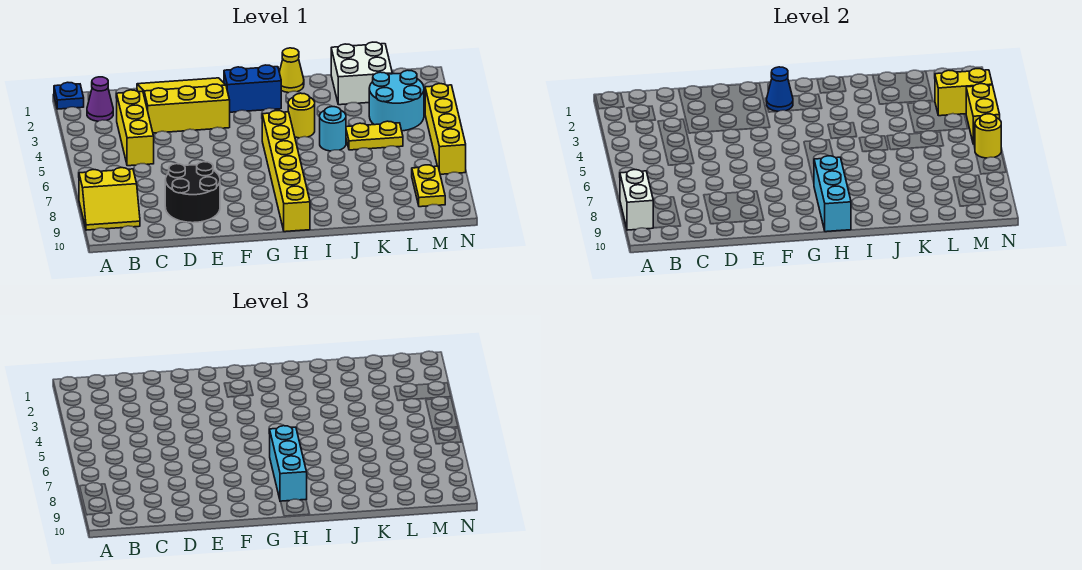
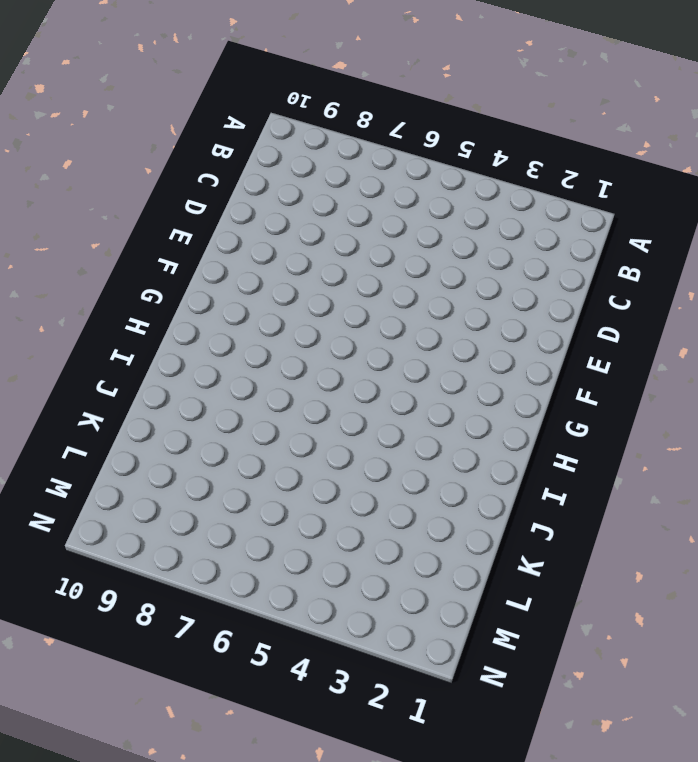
none -> blue 1x1 plate [54,82,84,109]
none -> yellow 2x2 slope [79,168,140,230]
none -> purple 1x1 cone [87,77,113,121]

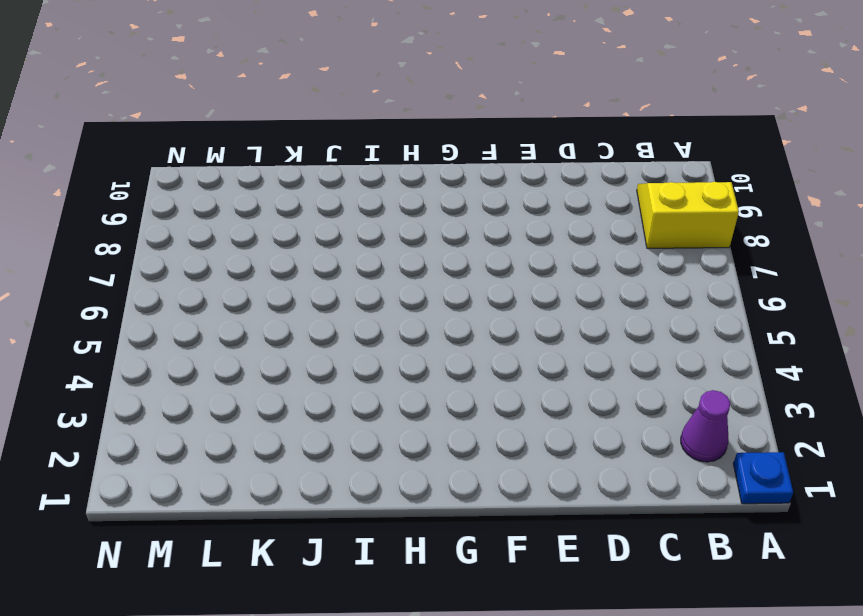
none -> yellow 1x3 brick [117,90,154,166]
none -> yellow 3x3 slope [137,78,230,133]
none -> black 2x2 round brick [165,162,220,223]

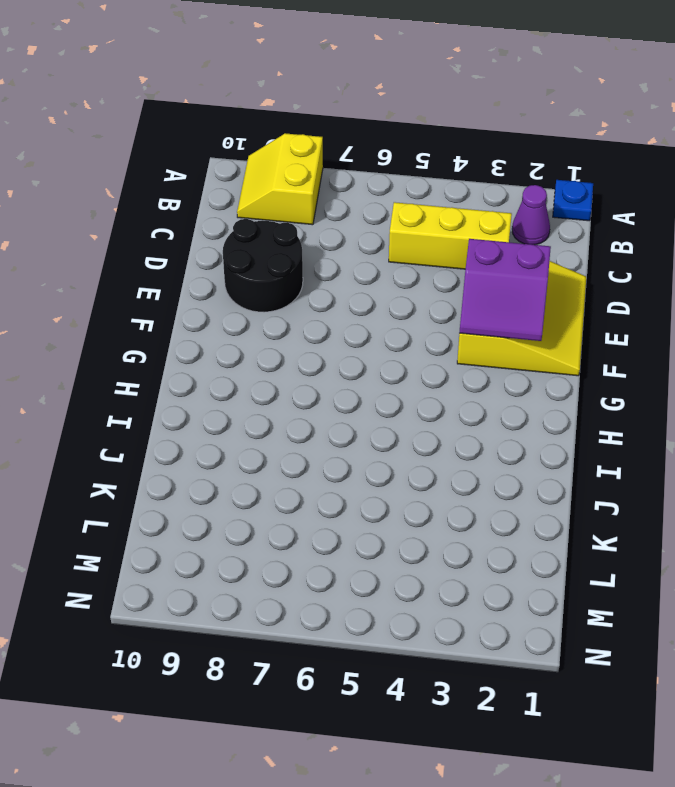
purple 2x2 slope [459,239,551,341] -> none
none -> blue 1x2 brick [224,65,281,112]
none -> yellow 1x6 brick [262,111,310,232]
none -> yellow 1x1 cone [279,48,304,93]

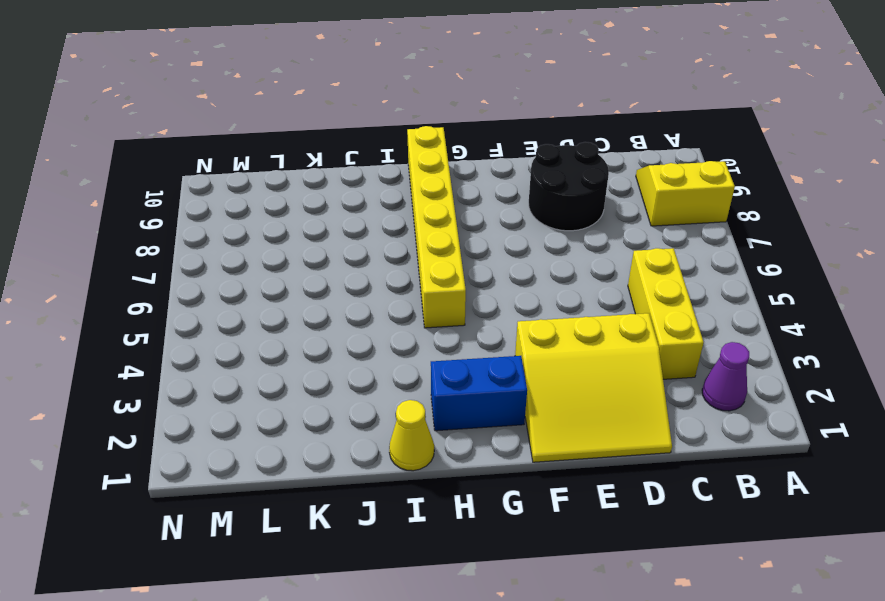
none -> blue 1x1 plate [54,82,84,109]
none -> yellow 1x1 round brick [288,93,315,138]
none -> cyan 1x1 round brick [320,107,346,151]

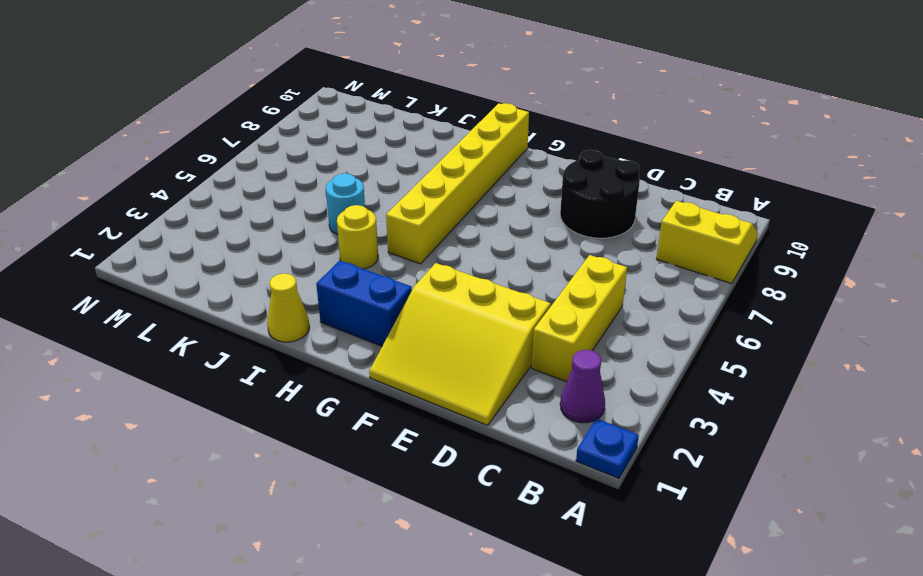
none -> white 2x2 brick [331,42,392,105]
none -> yellow 1x2 plate [346,121,403,150]
none -> cyan 2x2 round brick [369,70,424,131]

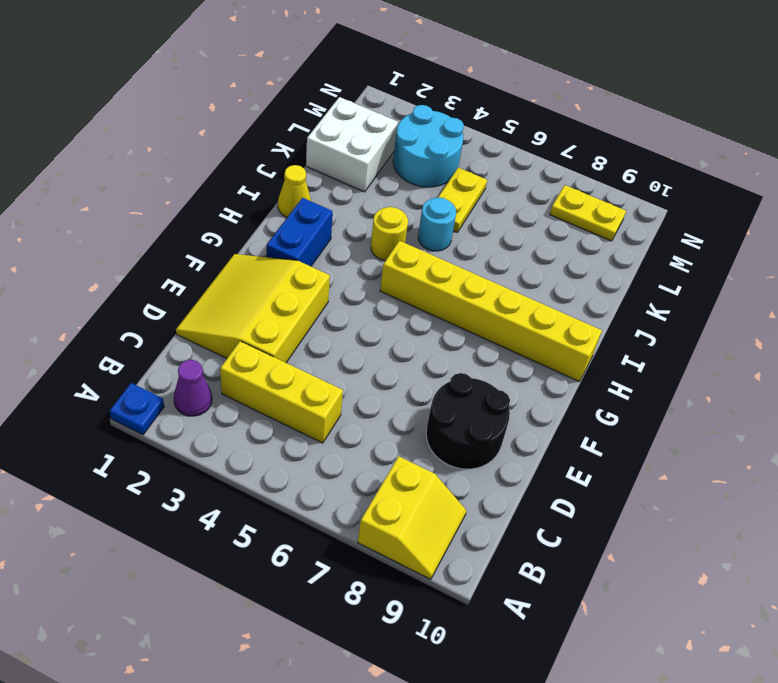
none -> yellow 1x4 brick [425,84,466,174]
none -> white 1x2 brick [620,170,653,230]
none -> blue 1x1 cone [767,67,793,111]

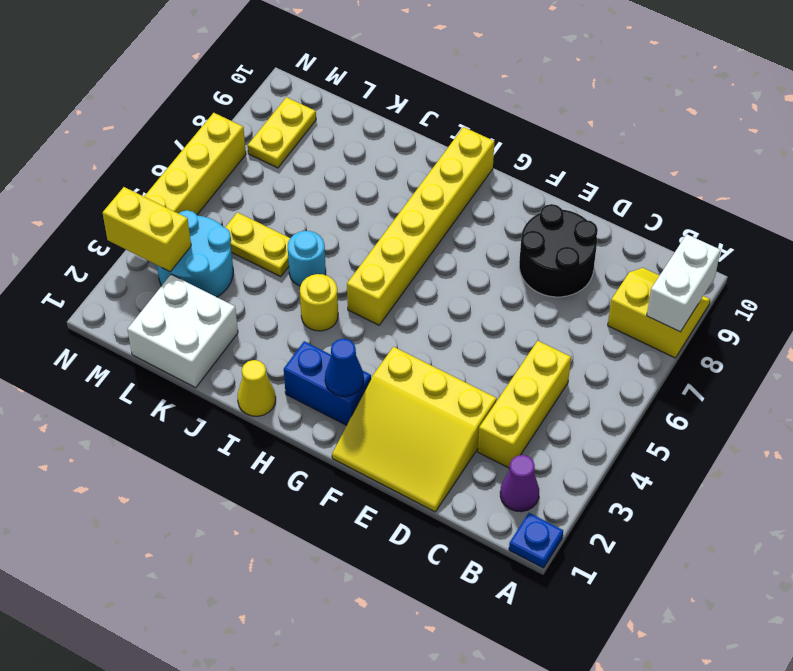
none -> cyan 1x3 brick [814,156,851,232]
none -> yellow 1x2 brick [966,84,1000,144]
none -> yellow 1x1 round brick [975,114,1001,158]

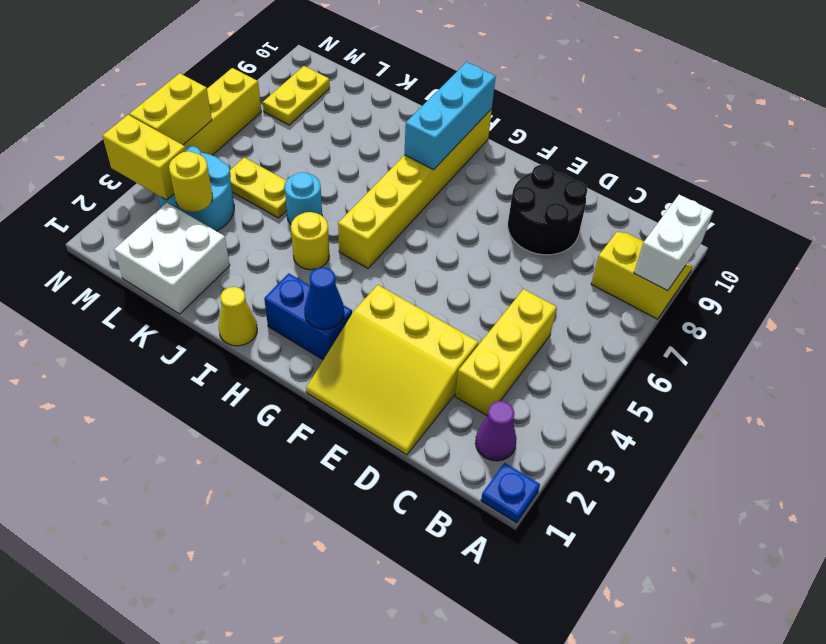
yellow 1x1 round brick [169,151,213,212] -> yellow 1x1 round brick moved to [975,114,1001,158]
none -> cyan 1x3 brick [270,426,307,502]

